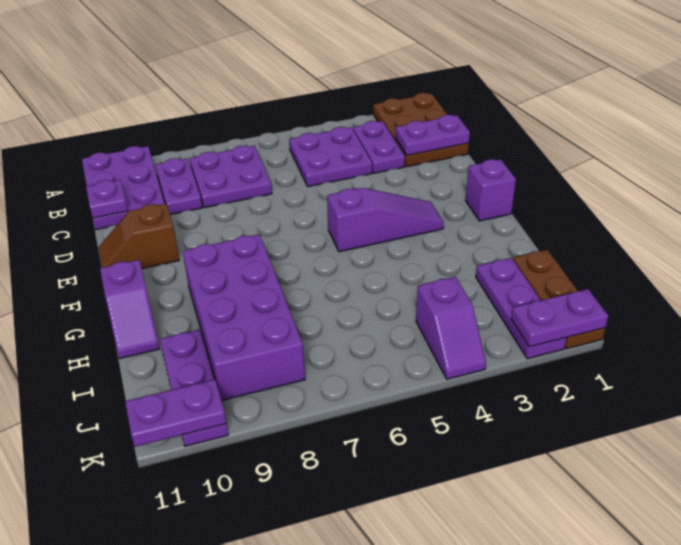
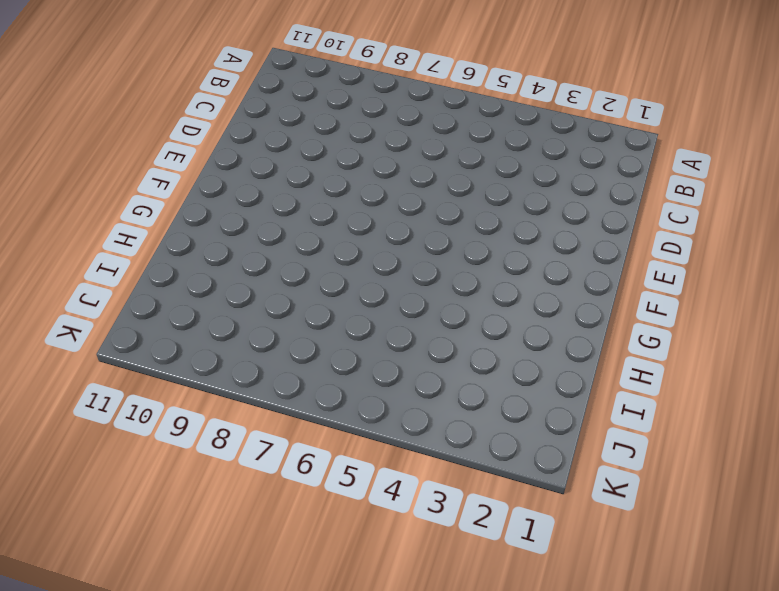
none -> brown 2x3 plate [373,93,469,167]
none -> purple 2x3 plate [82,146,165,230]
none -> purple 1x2 plate [353,121,405,173]

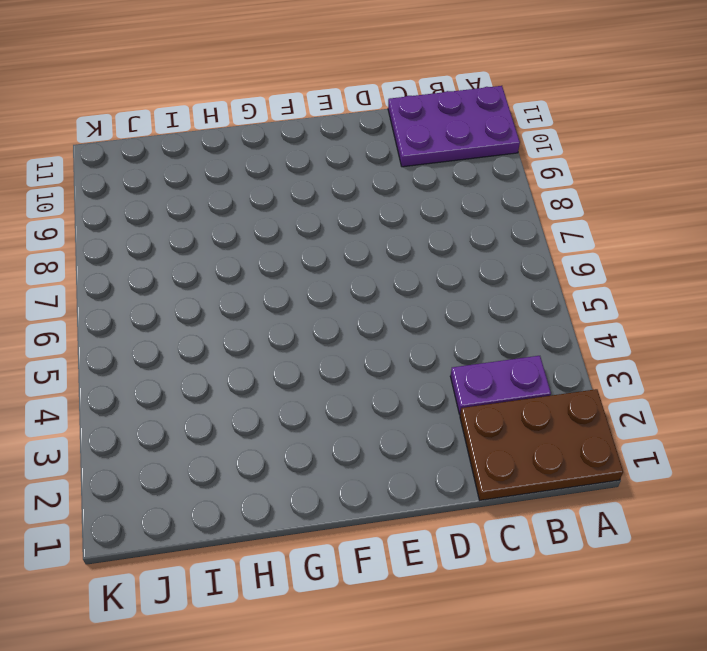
none -> purple 2x2 plate [289,127,372,187]
none -> purple 2x2 plate [190,146,272,208]
none -> purple 1x2 plate [156,158,202,215]

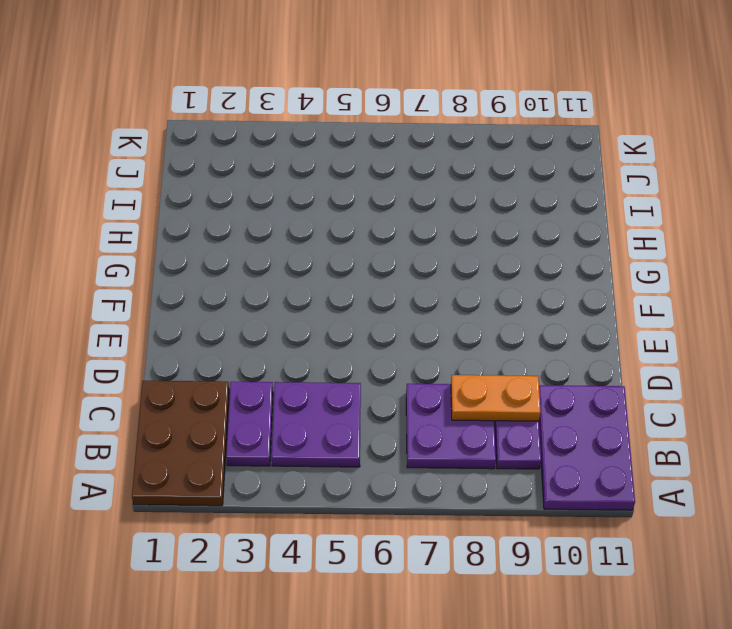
orange 1x2 plate [451,375,541,421] -> none
none -> brown 1x2 slope [98,203,179,269]
none -> purple 1x1 brick [466,159,516,221]
none -> purple 1x3 slope [327,188,444,252]

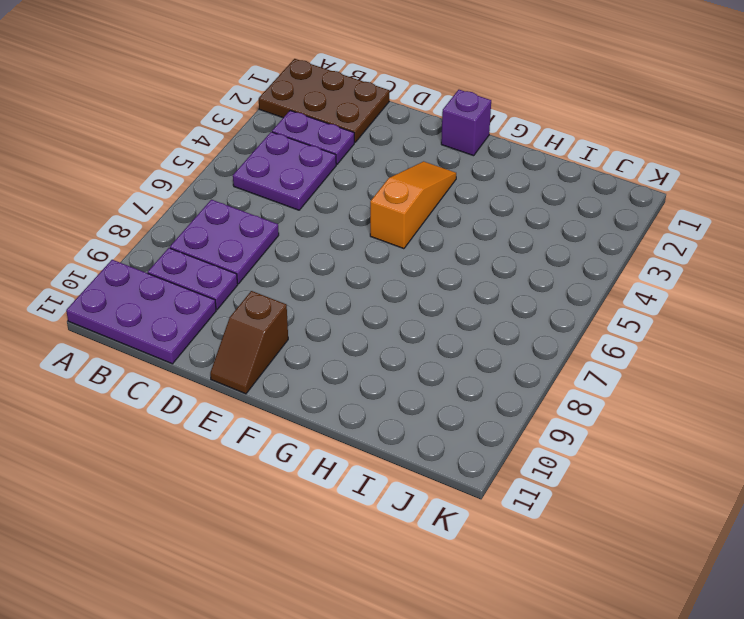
orange 1x3 slope [370,161,456,249] -> purple 1x3 slope [327,188,444,252]
none -> purple 2x4 brick [183,234,305,400]
none -> purple 1x2 slope [100,260,160,359]
none -> brown 1x3 plate [513,250,605,349]

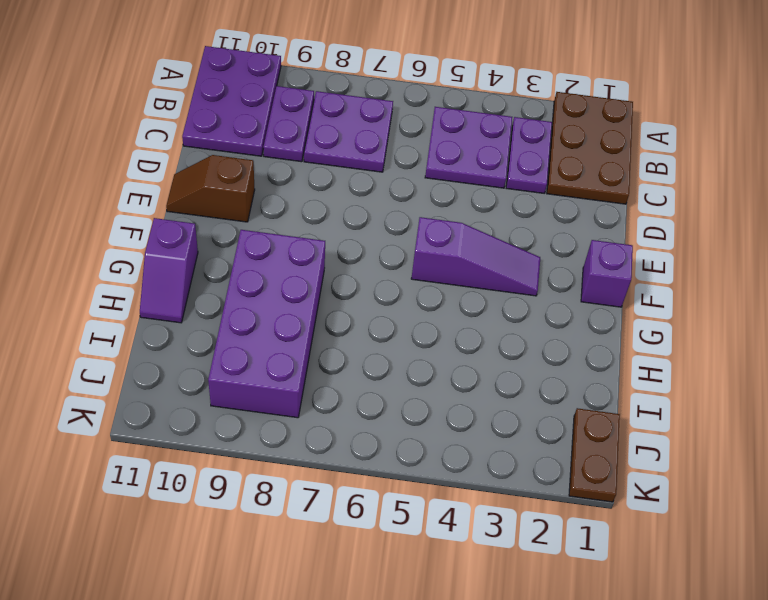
brown 1x2 plate [569,408,620,502] -> brown 1x3 plate [513,250,605,349]
none -> purple 1x3 plate [476,258,567,359]
none -> purple 1x3 plate [160,330,228,446]
none -> purple 1x2 slope [416,277,486,379]

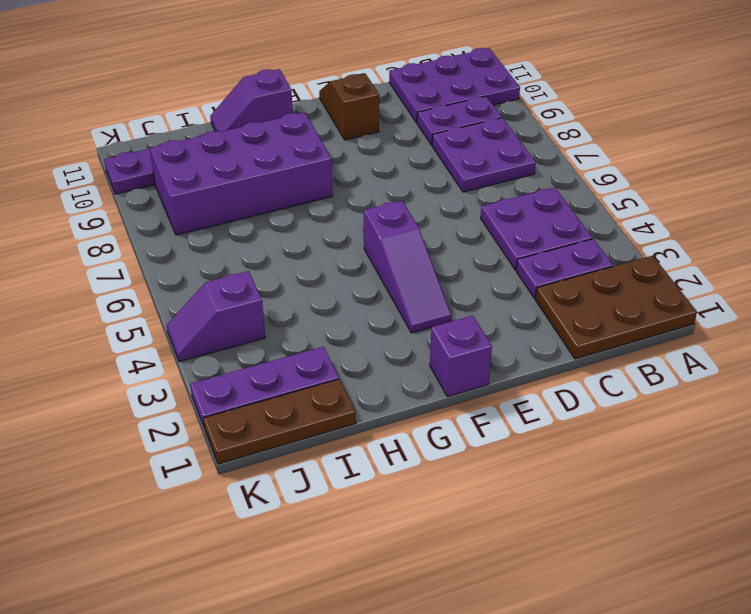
none -> purple 1x2 plate [395,115,470,155]
none -> purple 1x1 plate [86,180,128,218]
none -> purple 1x2 plate [511,289,608,347]

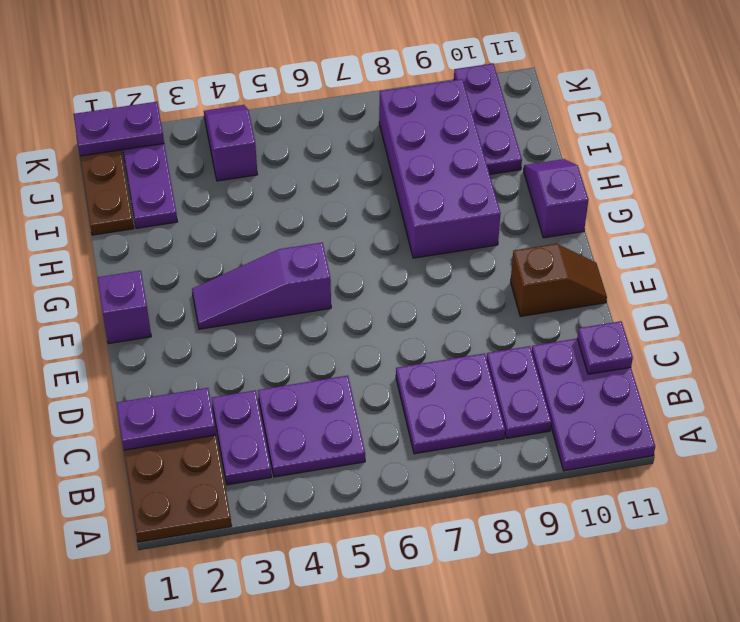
none -> purple 1x2 plate [125,380,226,447]

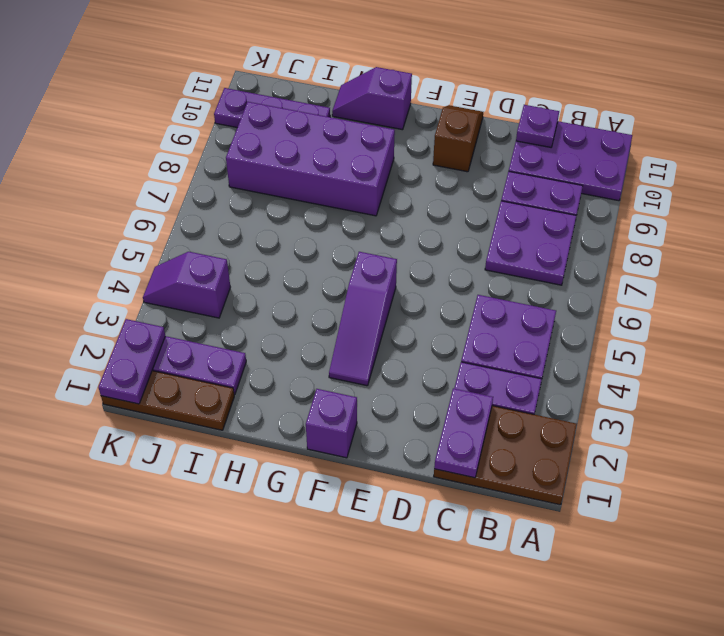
none -> purple 1x2 plate [125,380,226,447]

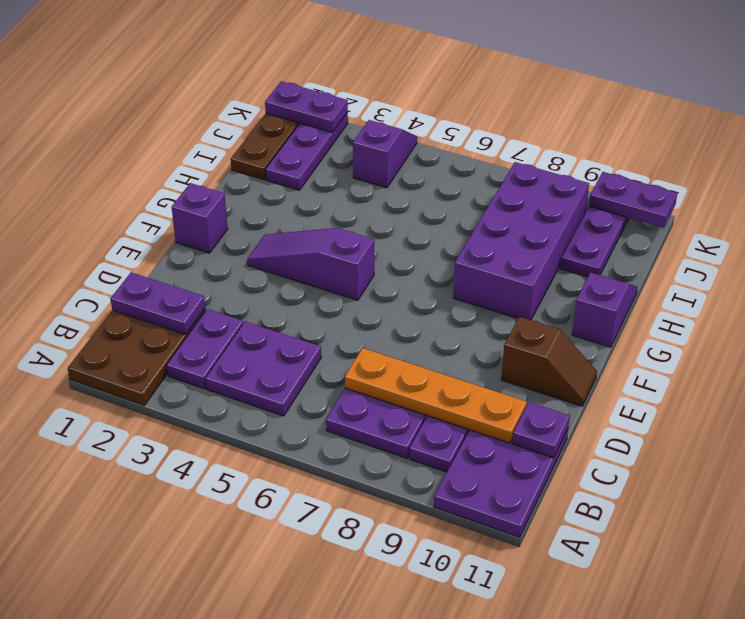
orange 1x4 plate [345,348,527,443] -> none

